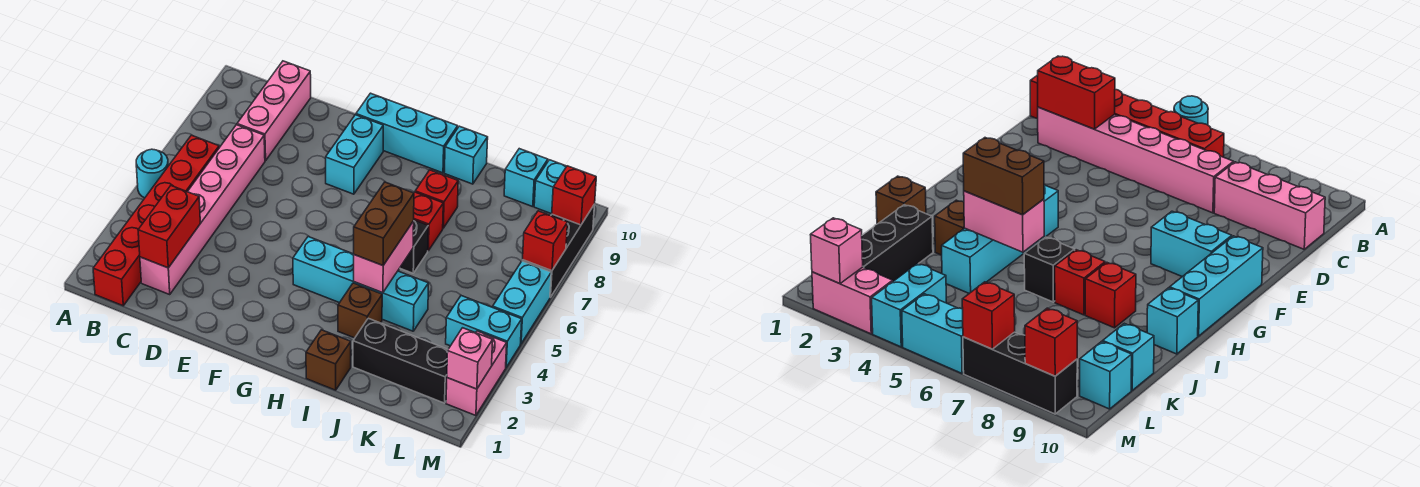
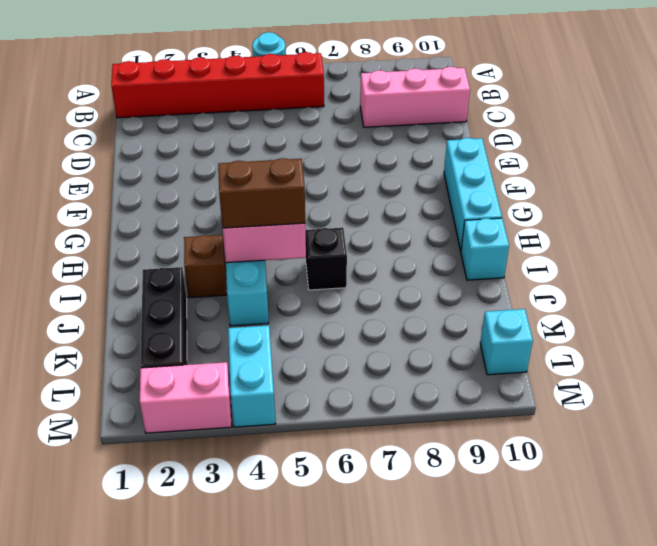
none -> pink 1x6 brick [140,125,265,294]
none -> cyan 1x2 brick [326,115,383,194]
none -> brown 1x1 brick [306,330,351,390]

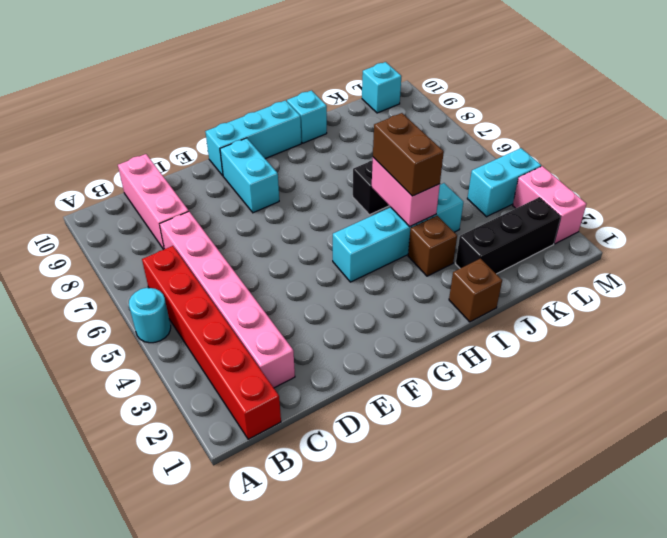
none -> red 1x1 brick [414,192,443,251]
none -> red 1x1 brick [415,170,458,228]
none -> cyan 1x1 brick [504,149,548,207]

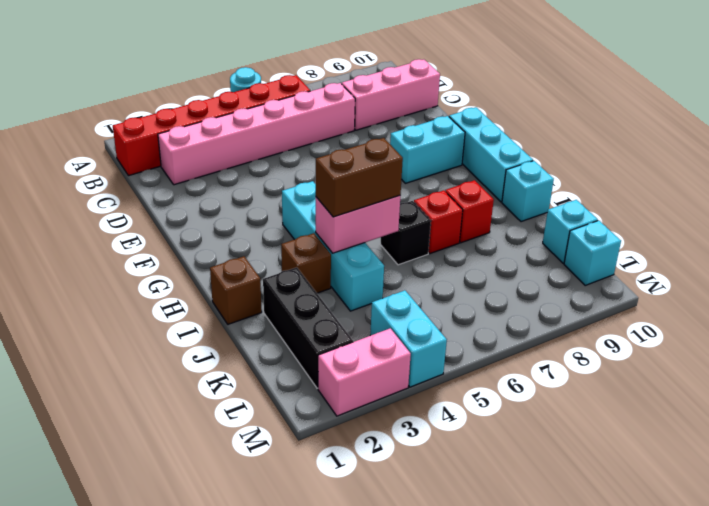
none -> cyan 1x2 brick [493,261,551,343]
none -> black 1x3 brick [523,204,595,297]
none -> red 1x2 brick [138,186,200,268]

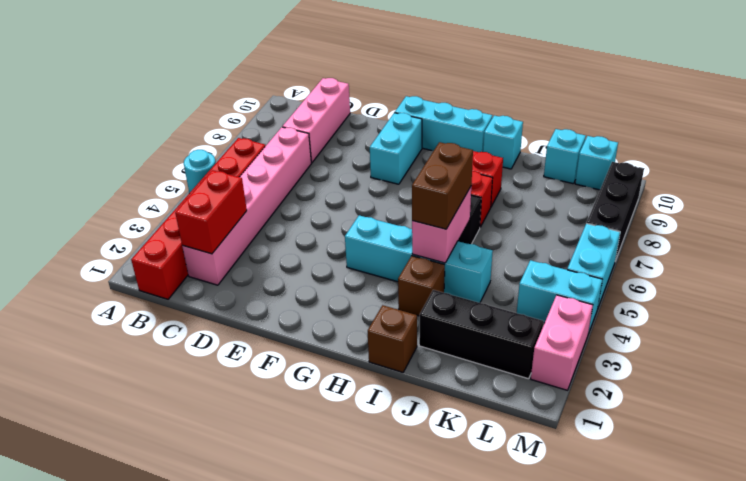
none -> pink 1x1 brick [447,328,493,389]
none -> red 1x1 brick [523,211,568,271]
none -> red 1x1 brick [552,166,596,225]

